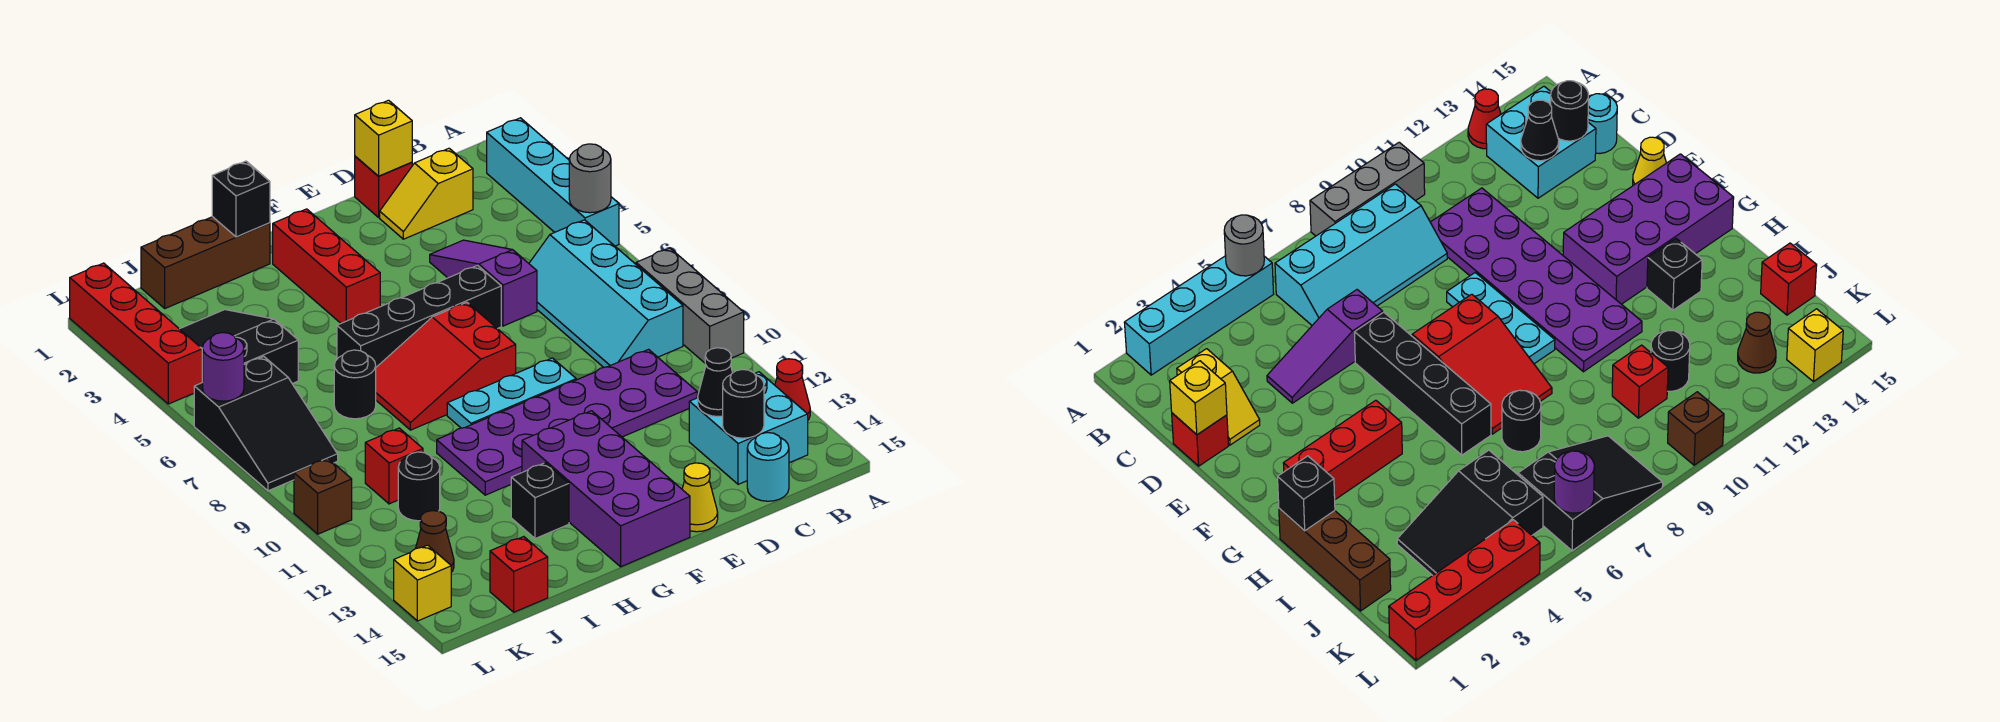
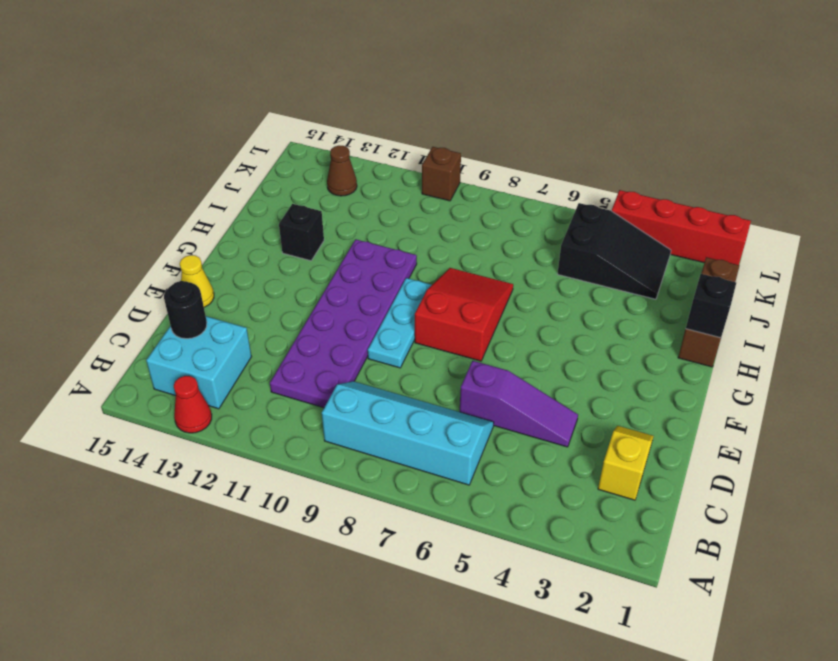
none -> cyan 1x4 brick [487,118,619,246]
none -> grey 1x3 brick [636,248,744,363]
none -> cyan 1x1 round brick [747,433,789,501]
none -> red 1x1 brick [355,156,412,217]

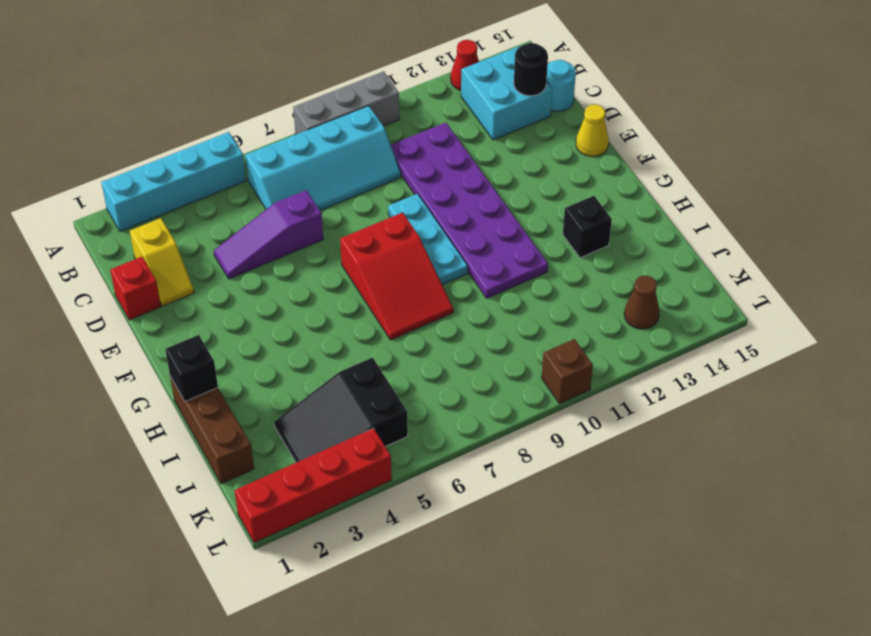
none -> black 1x4 brick [337,265,501,367]
none -> purple 2x4 brick [522,411,690,567]
none -> red 1x3 brick [272,209,380,323]
none -> black 1x1 round brick [334,350,376,419]

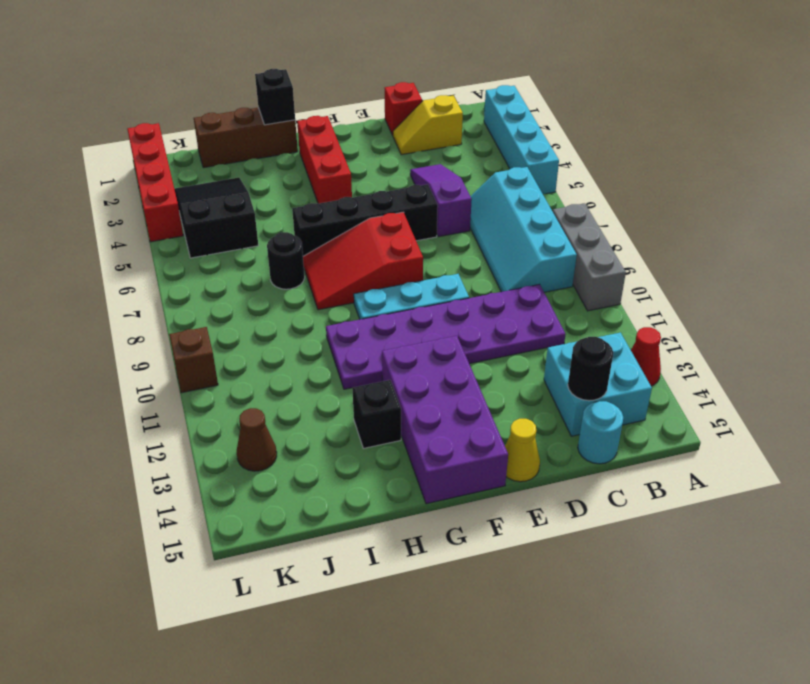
none -> red 1x1 brick [365,428,423,504]
none -> black 1x1 round brick [398,452,440,521]
none -> red 1x1 brick [490,537,548,612]
none -> black 2x3 slope [194,357,338,491]

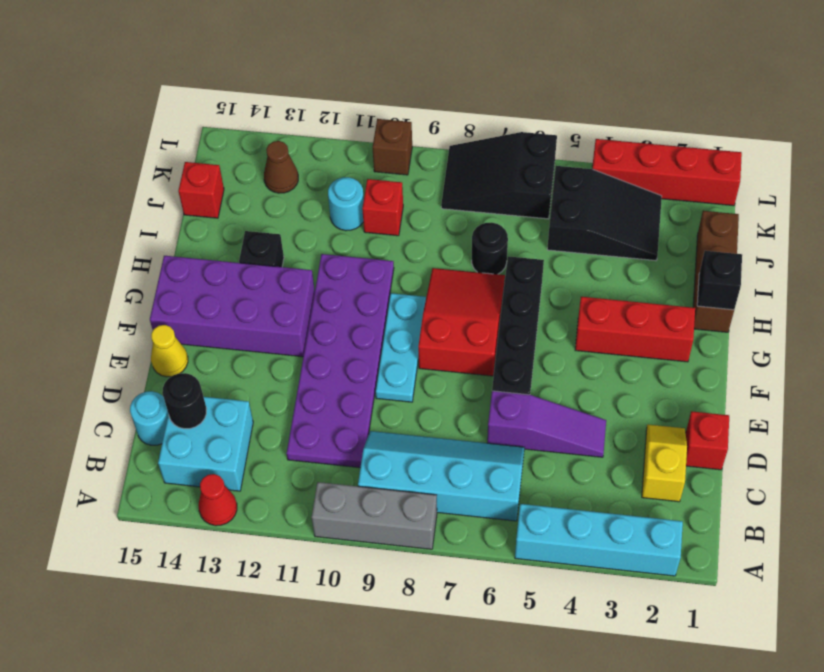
cyan 1x1 round brick [328,177,364,231] -> black 1x1 round brick [398,452,440,521]
none -> yellow 1x1 brick [394,545,451,621]
none -> grey 1x1 round brick [569,144,611,213]
none -> black 1x1 cone [698,348,733,417]
none -> yellow 1x1 brick [355,100,412,176]

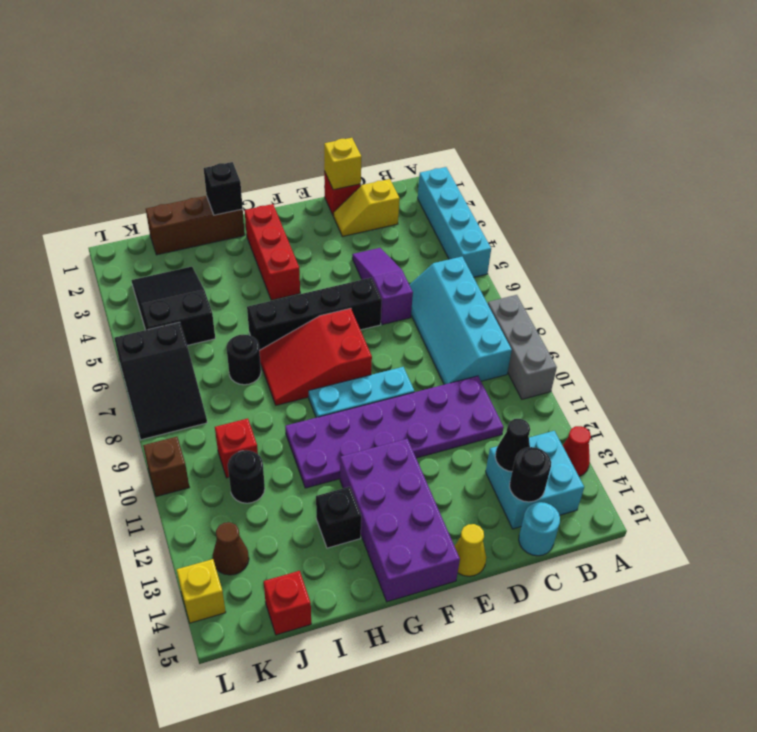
none -> red 1x4 brick [70,263,202,404]
none -> grey 1x1 round brick [569,144,611,213]
none -> purple 1x1 round brick [202,333,244,401]

